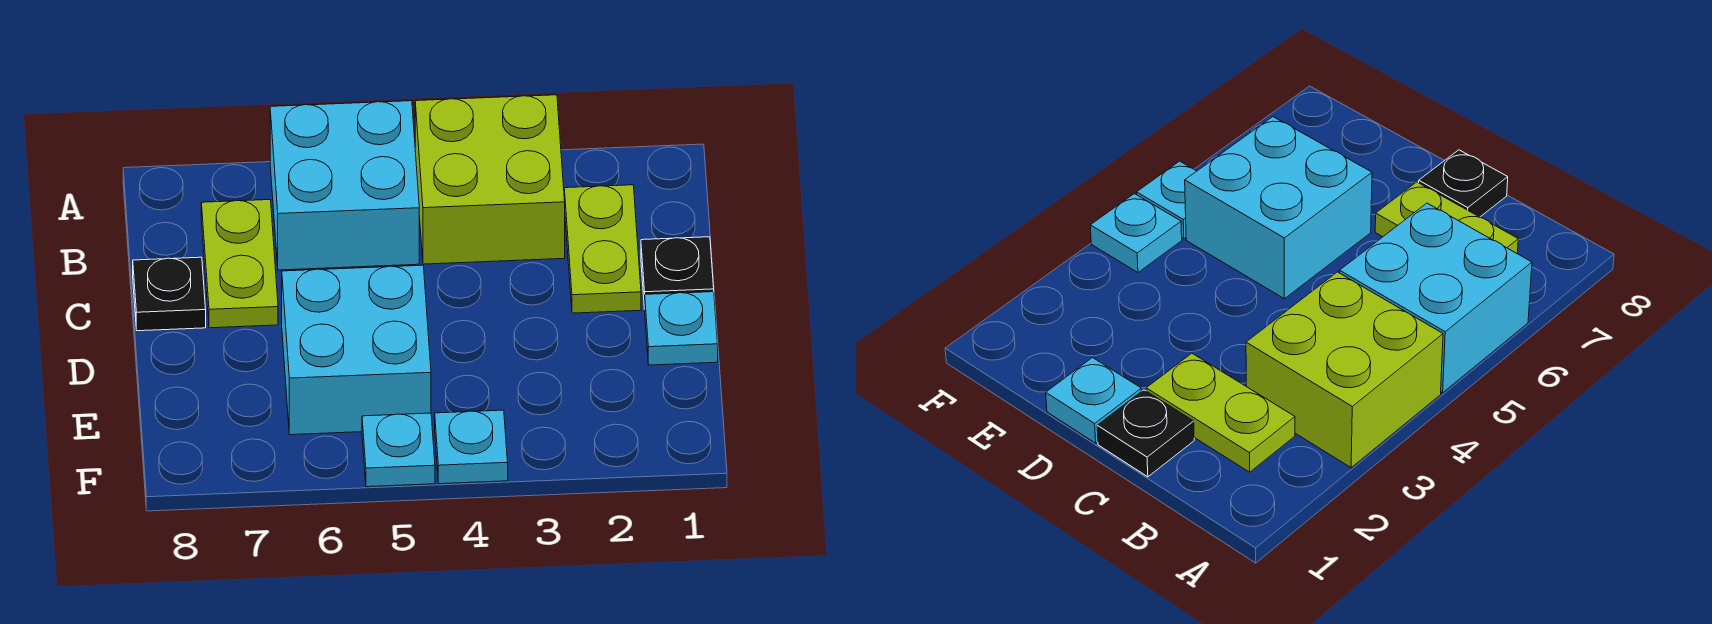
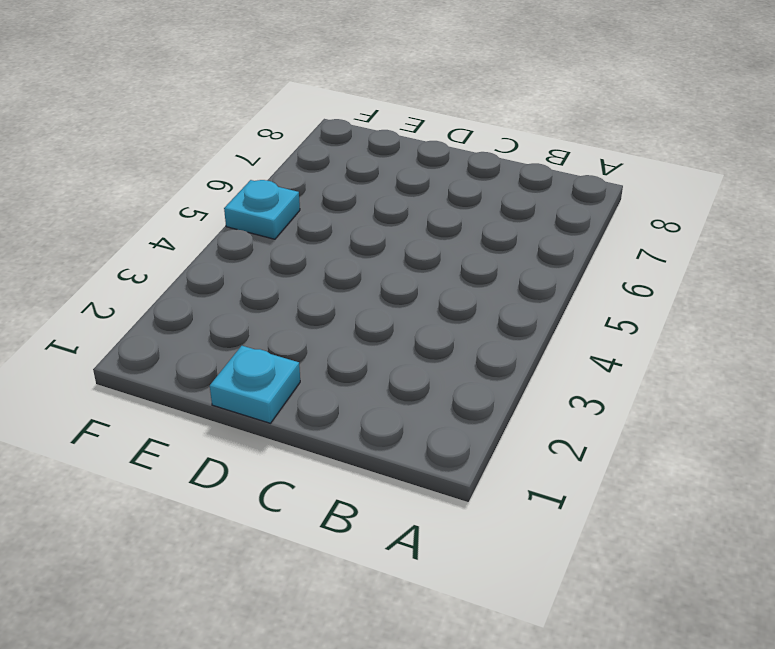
none -> lime 2x2 brick [415,95,565,264]
none -> cyan 2x2 brick [270,101,419,270]

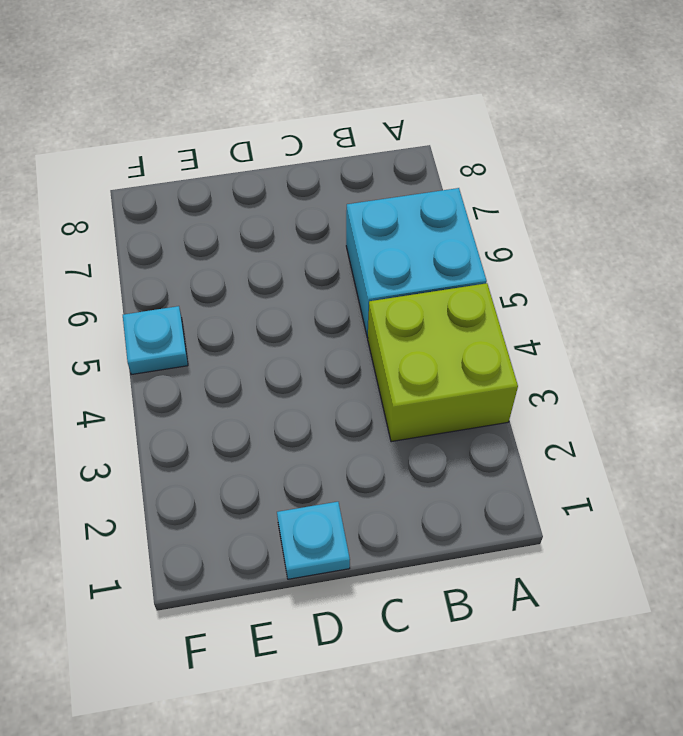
none -> lime 1x2 plate [564,185,641,313]
none -> lime 1x2 plate [201,200,278,328]

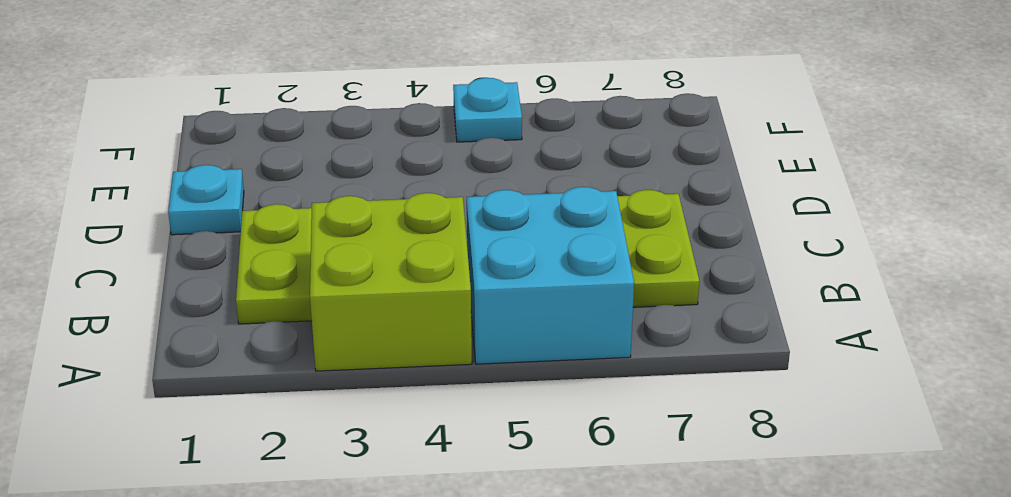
none -> black 1x1 plate [641,237,714,309]
none -> black 1x1 plate [133,257,206,331]

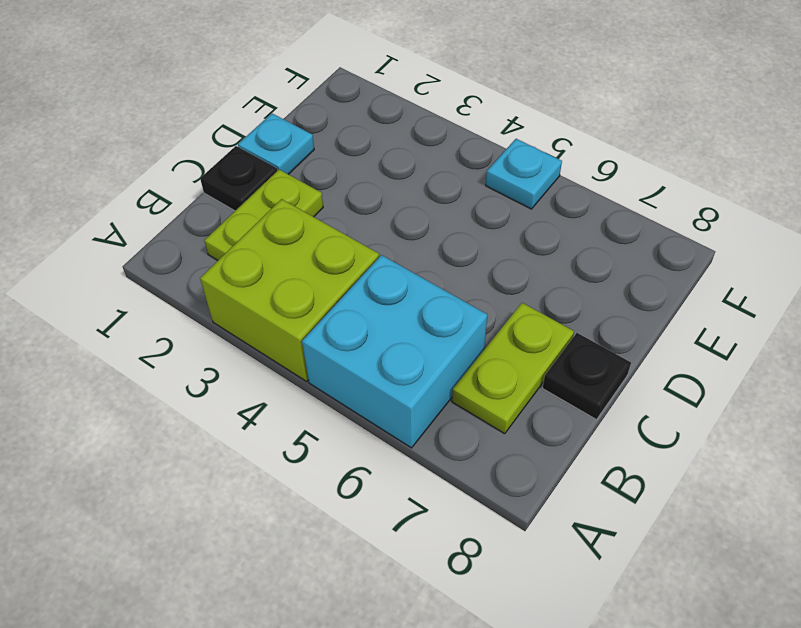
none -> cyan 2x2 brick [282,265,431,435]
none -> cyan 1x1 plate [435,410,508,484]

